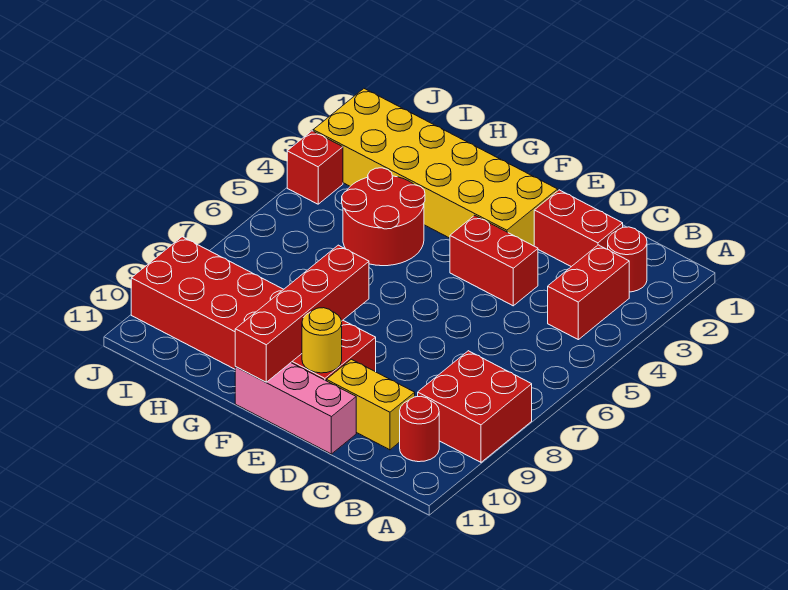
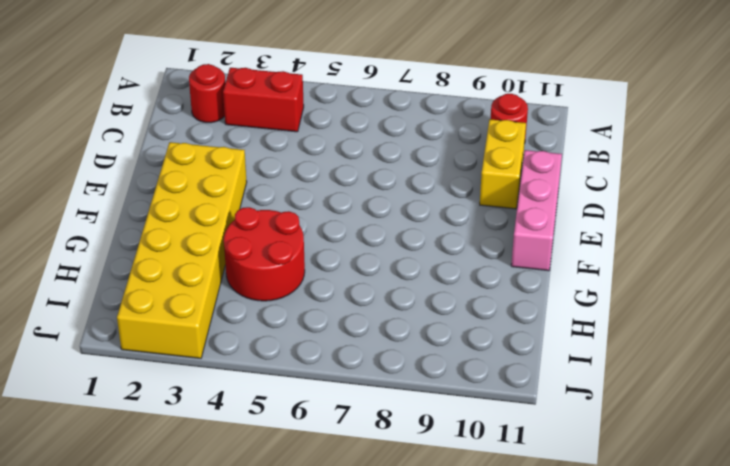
none -> red 2x2 brick [418,351,532,462]
none -> red 1x2 brick [534,190,623,267]
none -> red 1x2 brick [450,215,538,306]

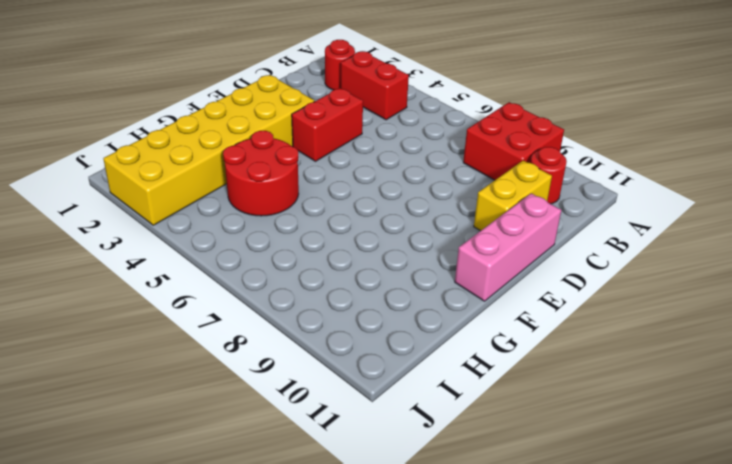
none -> red 1x2 brick [534,190,623,267]
none -> red 2x6 brick [131,237,376,381]
none -> red 1x1 brick [287,131,343,204]

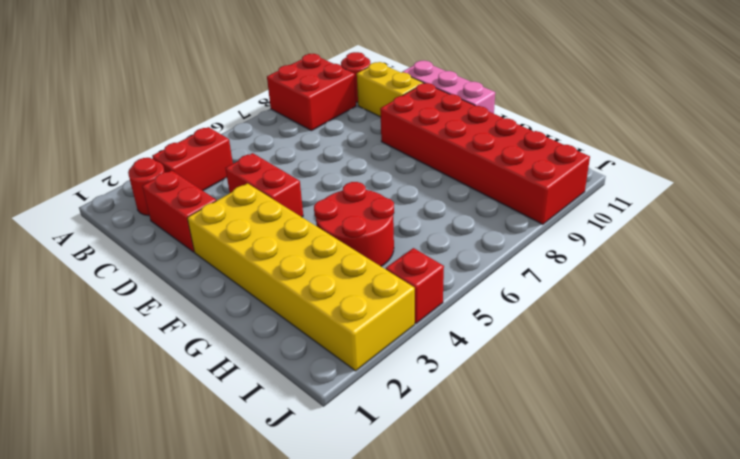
none -> yellow 1x1 round brick [302,308,342,373]
none -> red 1x4 brick [235,245,369,382]

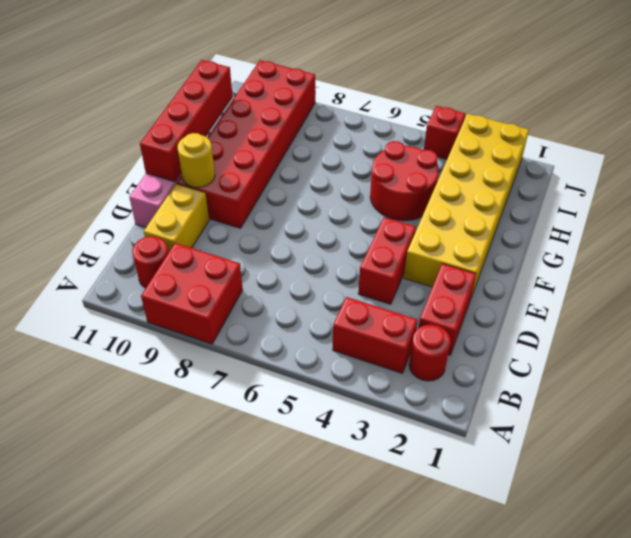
red 1x4 brick [140,60,233,182] -> red 1x4 brick turned to [235,245,369,382]

